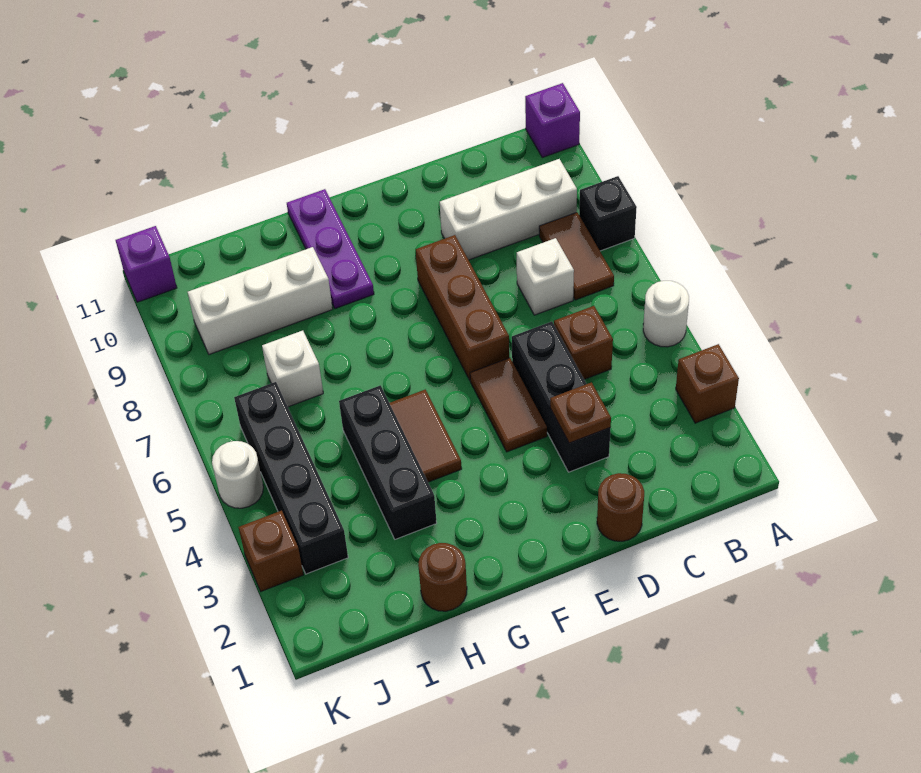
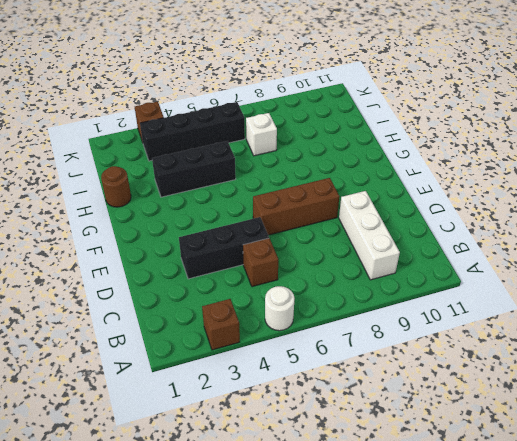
none -> black 1x1 brick [579,176,637,251]
none -> purple 1x1 brick [525,83,580,158]
none -> brown 1x2 tile [539,212,614,300]

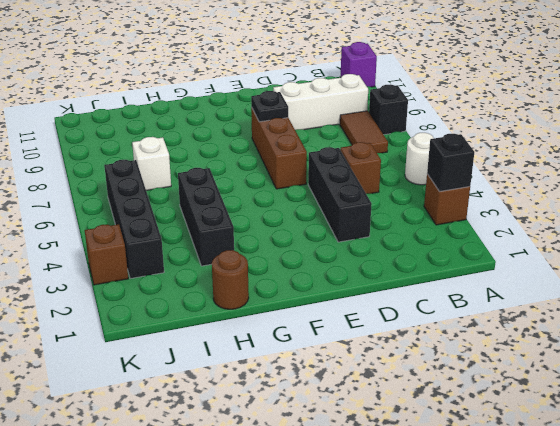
black 1x1 brick [427,134,474,192] -> none
black 1x1 plate [251,91,288,122] -> none
none -> white 1x1 brick [517,238,574,315]
none -> brown 1x1 round brick [597,473,644,541]
none -> brown 1x2 tile [470,358,547,452]

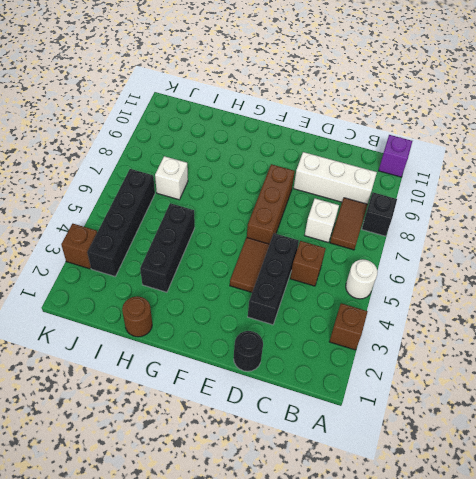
black 1x1 round brick [234,331,263,371] -> brown 1x1 round brick [597,473,644,541]
none -> brown 1x2 tile [390,390,462,482]
none -> purple 1x3 plate [287,189,374,309]
none -> white 1x3 brick [188,247,333,354]

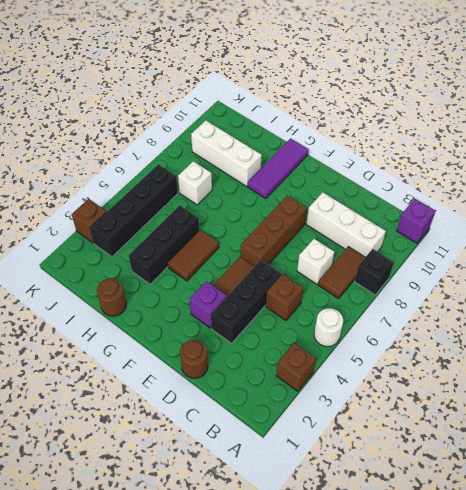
purple 1x1 brick [190,281,226,328] -> purple 1x1 brick moved to [116,226,177,302]
purple 1x3 tile [248,139,309,199] -> purple 1x3 plate [287,189,374,309]
none -> white 1x1 round brick [212,441,263,508]
none -> brown 1x1 plate [550,382,611,443]

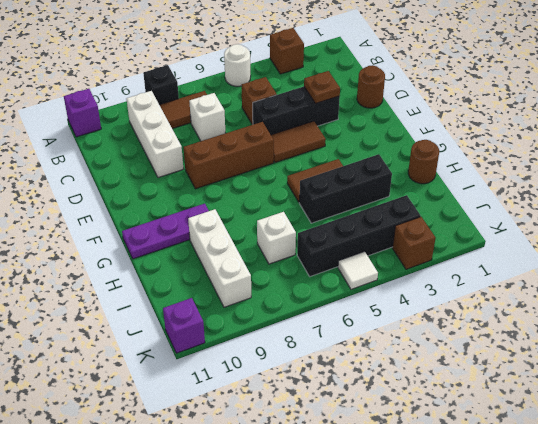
white 1x1 tile [338,251,378,289] -> white 1x1 round brick [212,441,263,508]

